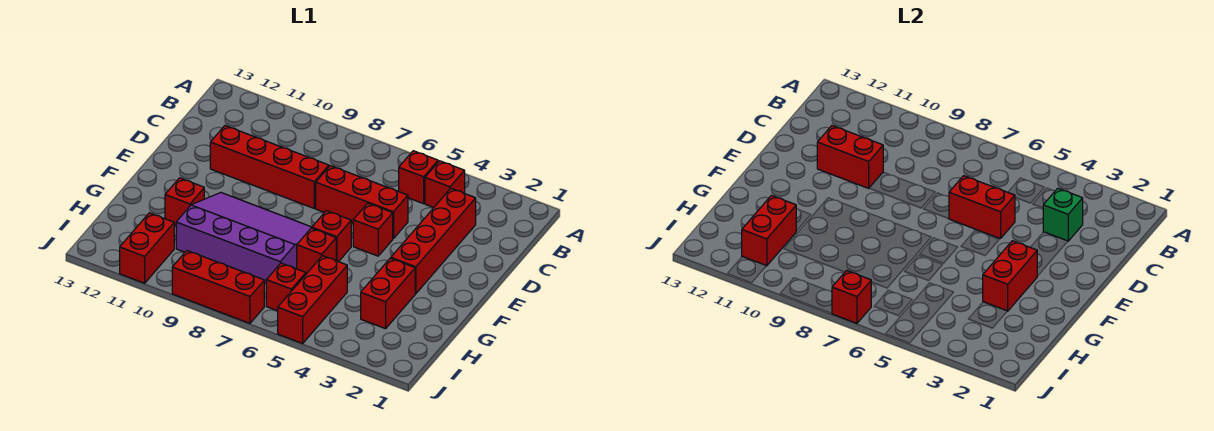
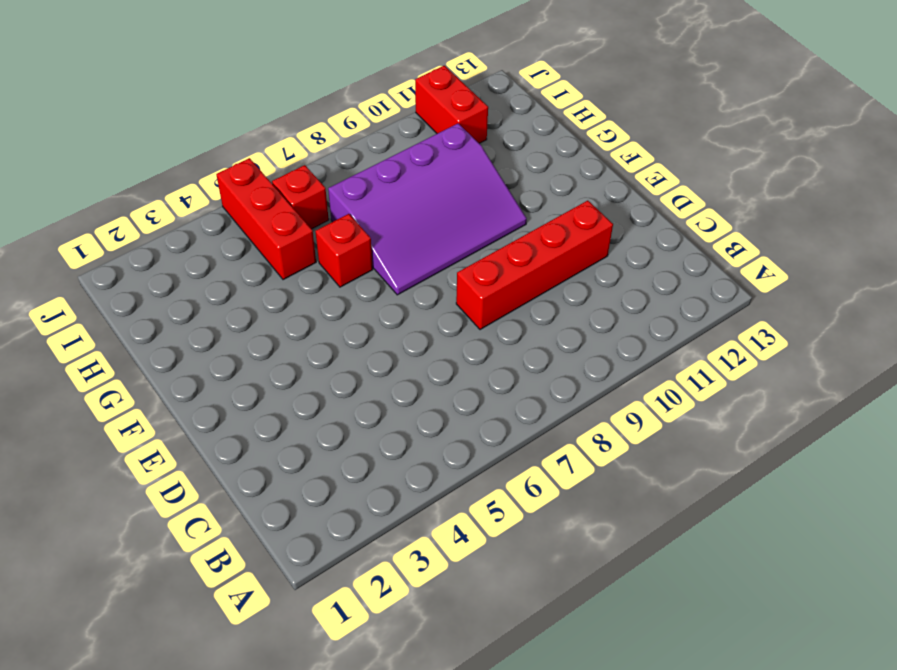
none -> red 1x1 brick [425,161,465,208]
none -> red 1x1 brick [399,151,438,204]
none -> red 1x4 brick [391,188,476,294]

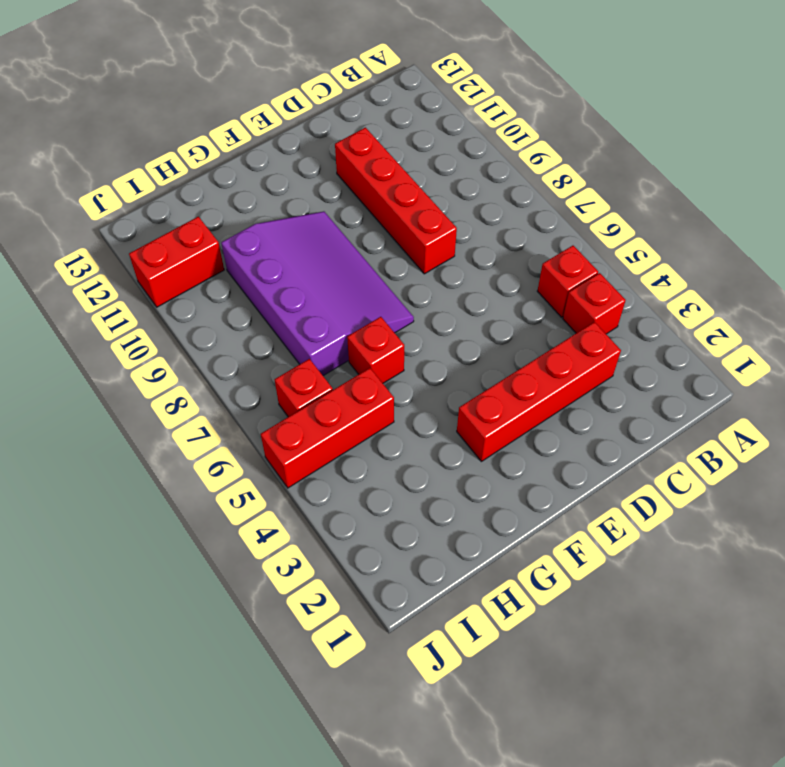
none -> red 1x3 brick [316,166,408,239]
none -> red 1x1 brick [353,203,393,256]
none -> red 1x1 brick [312,211,351,262]

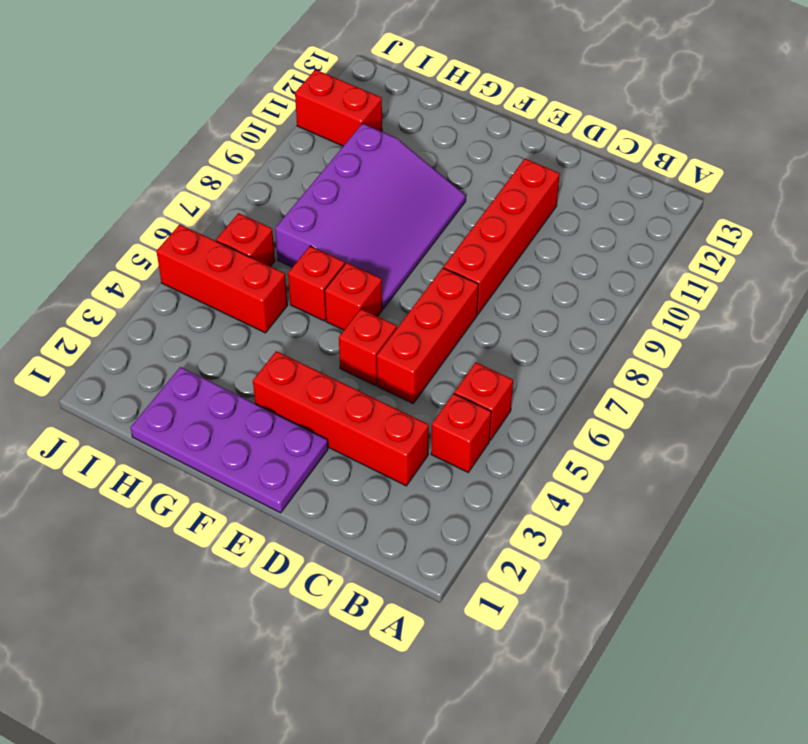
purple 2x4 plate [131,367,328,513] -> none
none -> red 1x2 brick [361,258,415,329]
none -> red 1x1 brick [165,178,204,225]
none -> red 1x3 brick [172,251,264,323]

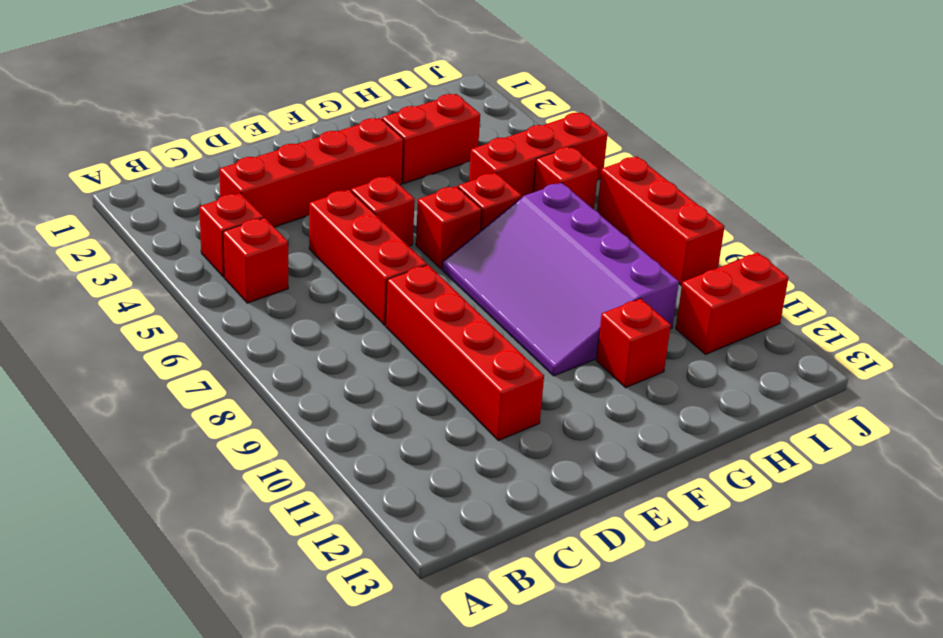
none -> green 1x1 brick [1043,188,1083,241]
none -> red 1x2 brick [949,176,1015,239]
none -> red 1x2 brick [817,126,883,188]

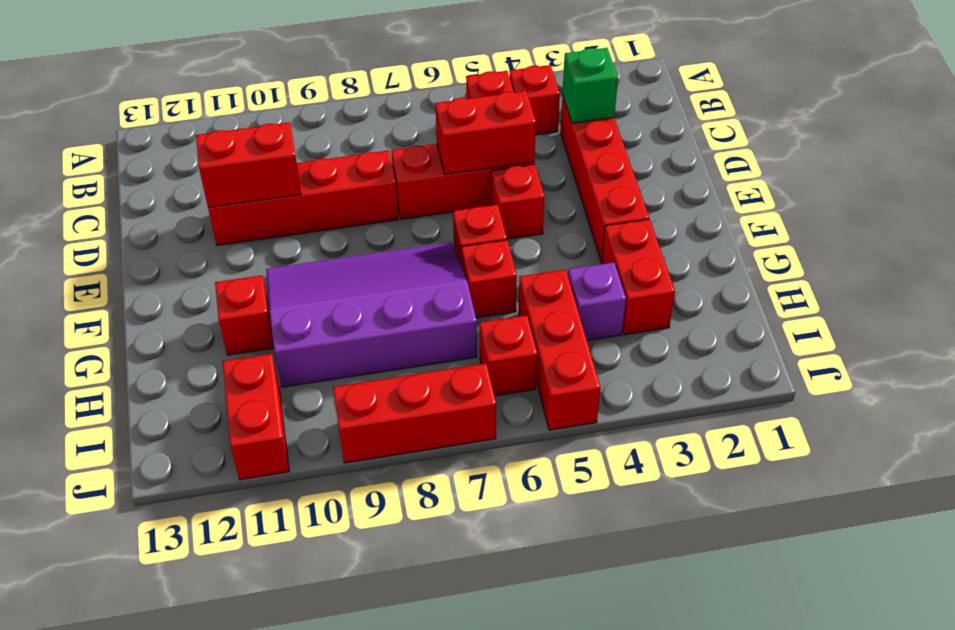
purple 1x1 brick [568,262,626,340] -> none
none -> red 1x2 brick [983,241,1037,311]
none -> red 1x2 brick [742,195,796,266]
none -> red 1x1 brick [832,271,871,323]

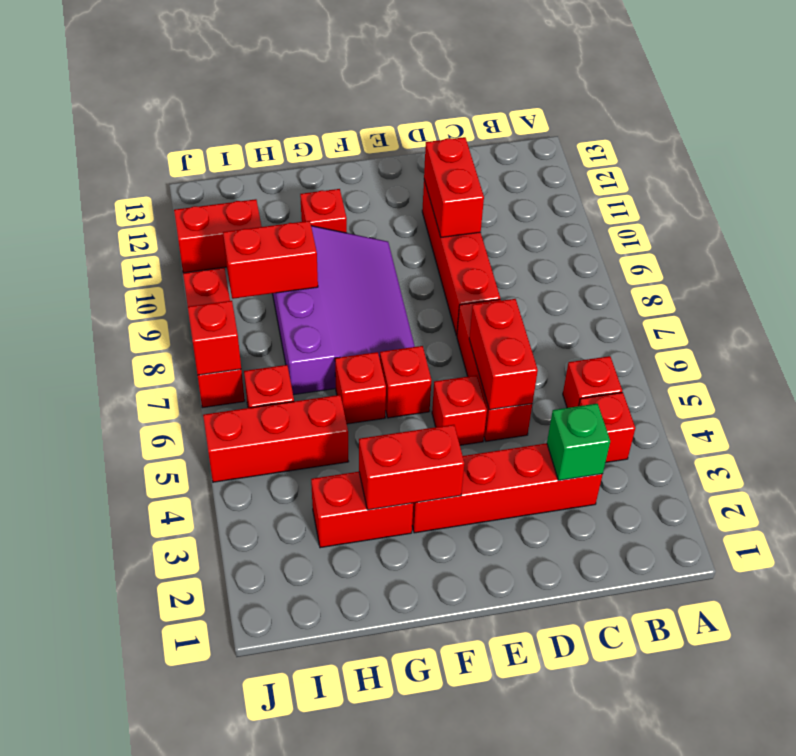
red 1x2 brick [223,221,318,299] -> red 1x2 brick moved to [742,195,796,266]

